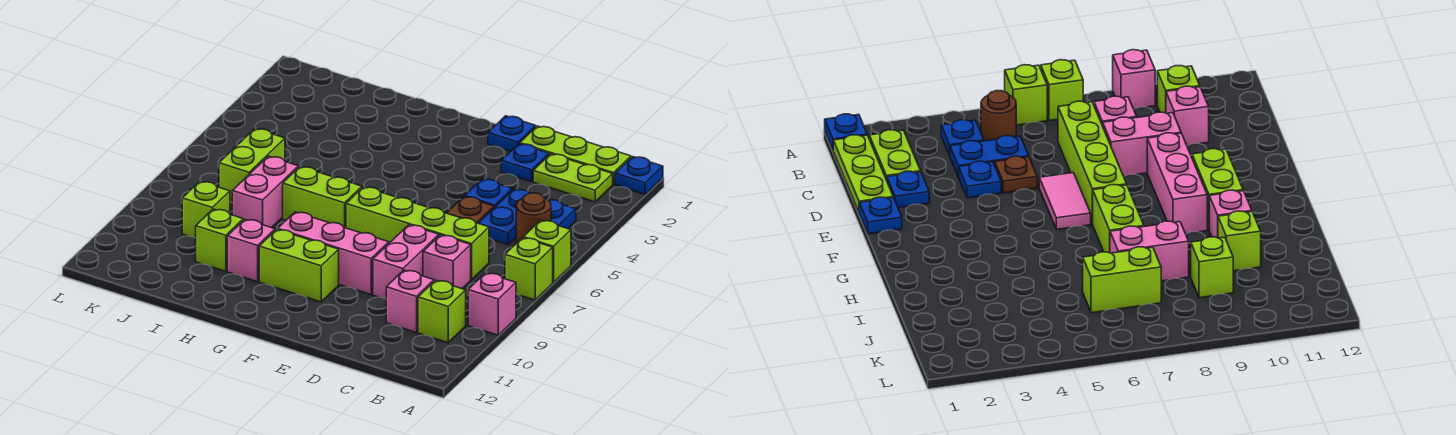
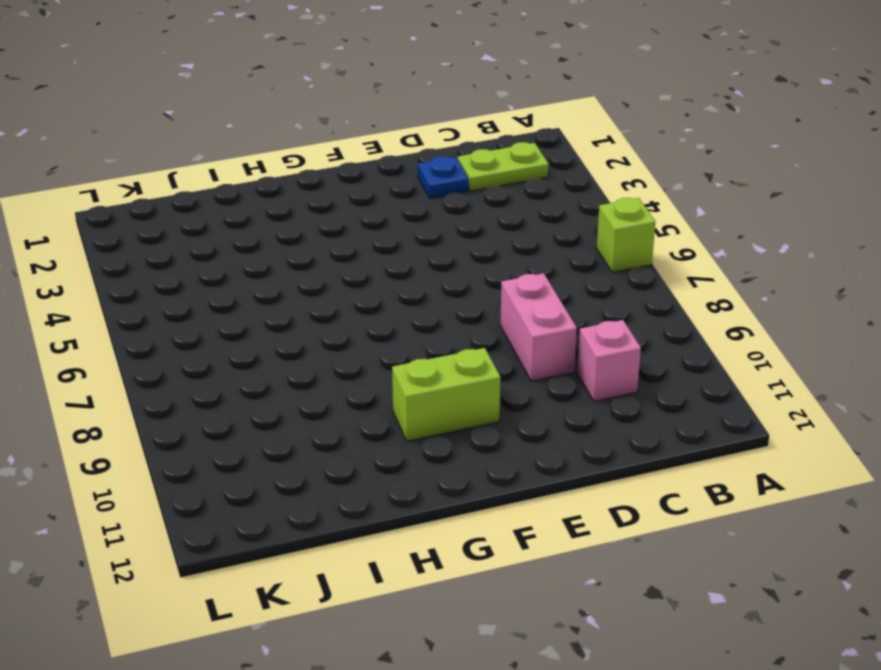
none -> blue 1x1 plate [615,157,663,194]
none -> lime 1x1 brick [505,238,553,300]
none -> pink 1x1 brick [468,273,516,335]

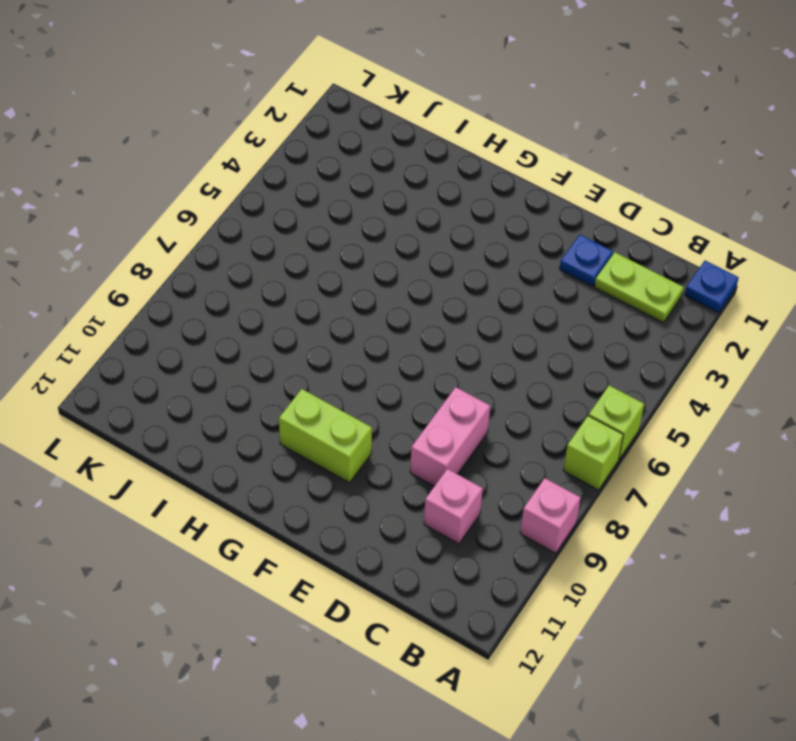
none -> lime 1x3 plate [520,126,631,184]
none -> blue 1x1 plate [549,200,576,229]
none -> brown 1x1 round brick [516,193,551,243]

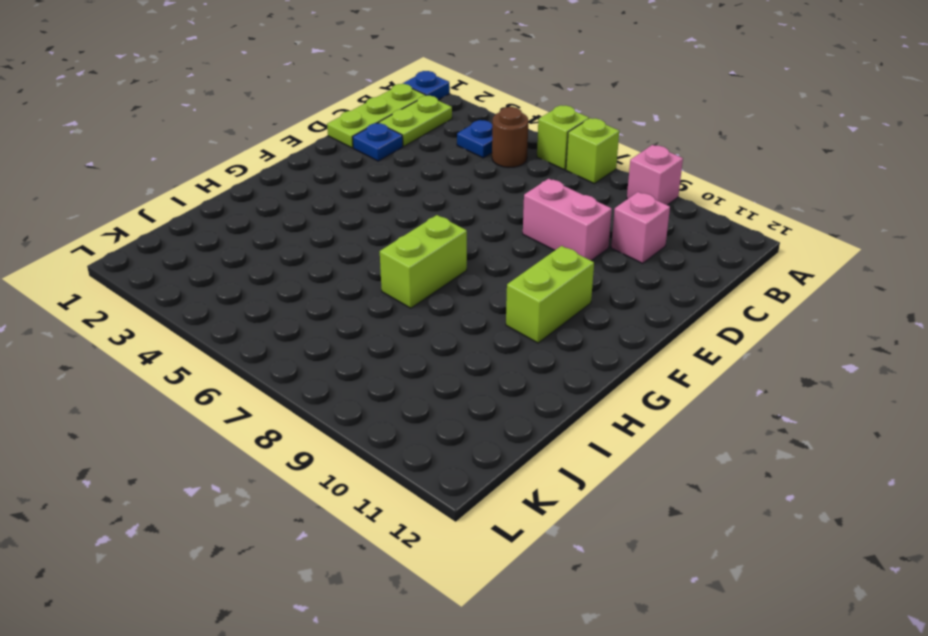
none -> lime 1x1 brick [418,280,466,343]
none -> blue 1x2 plate [479,189,530,245]
none -> lime 1x4 brick [346,187,489,280]

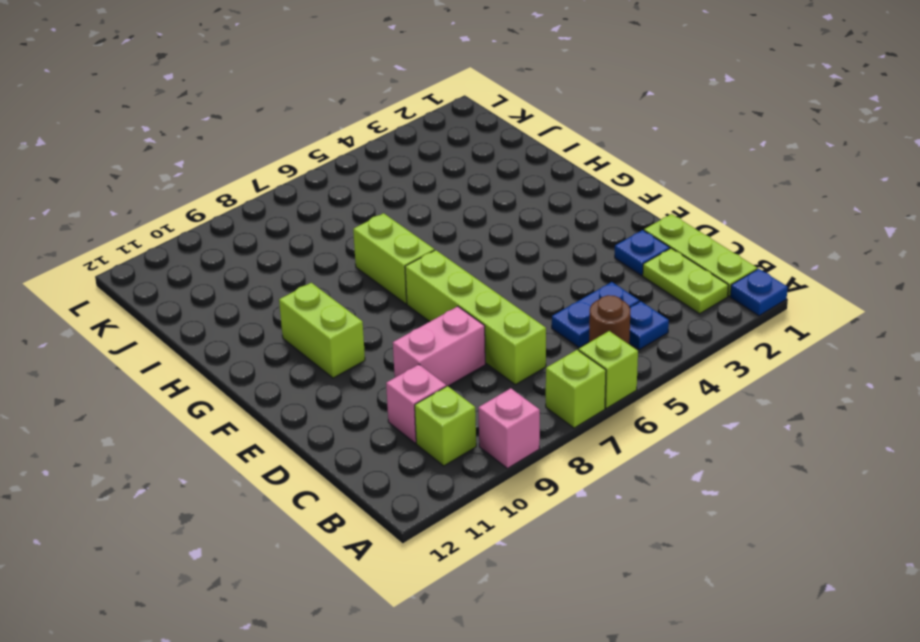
none -> pink 1x1 brick [423,235,471,289]
none -> blue 1x1 plate [465,179,512,208]
none -> brown 1x1 plate [447,196,494,223]

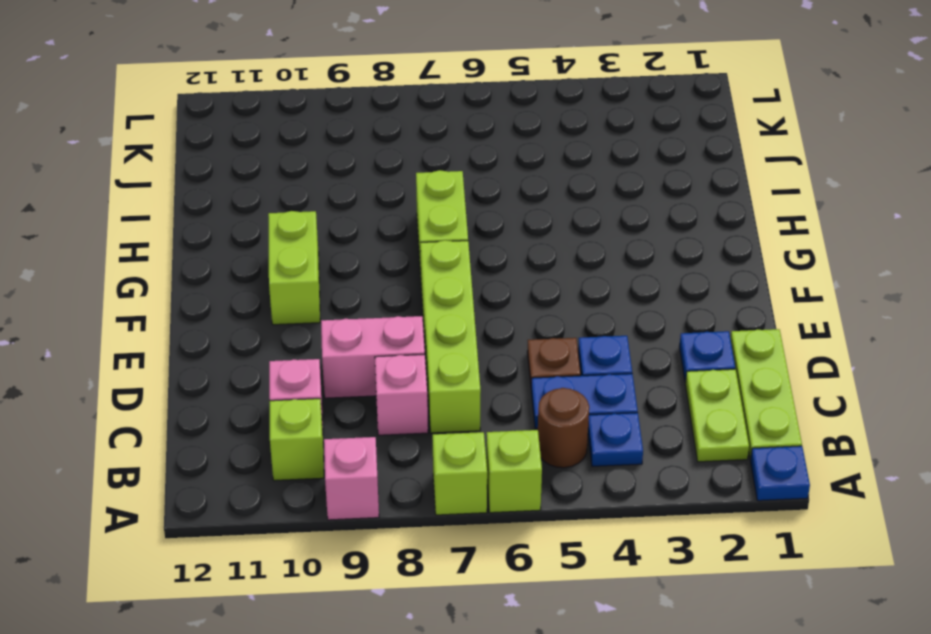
none -> blue 1x1 plate [488,116,536,152]
none -> pink 1x2 tile [1039,173,1091,230]
none -> pink 1x3 brick [278,212,389,295]

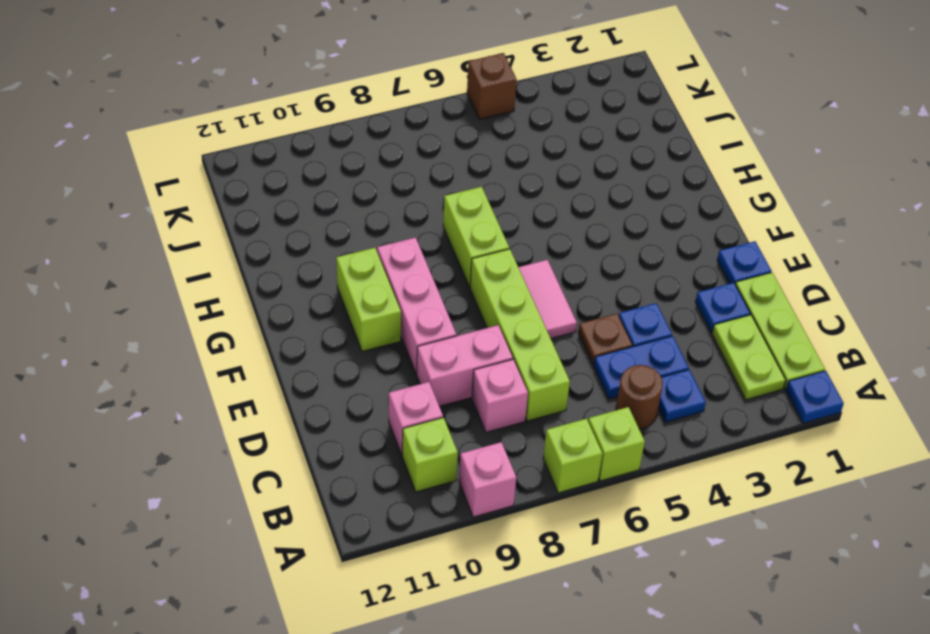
brown 1x1 brick [467,53,517,119] -> none
none -> pink 1x1 brick [227,219,275,282]
none -> pink 1x2 brick [232,156,299,228]
none -> lime 1x1 brick [196,209,243,272]

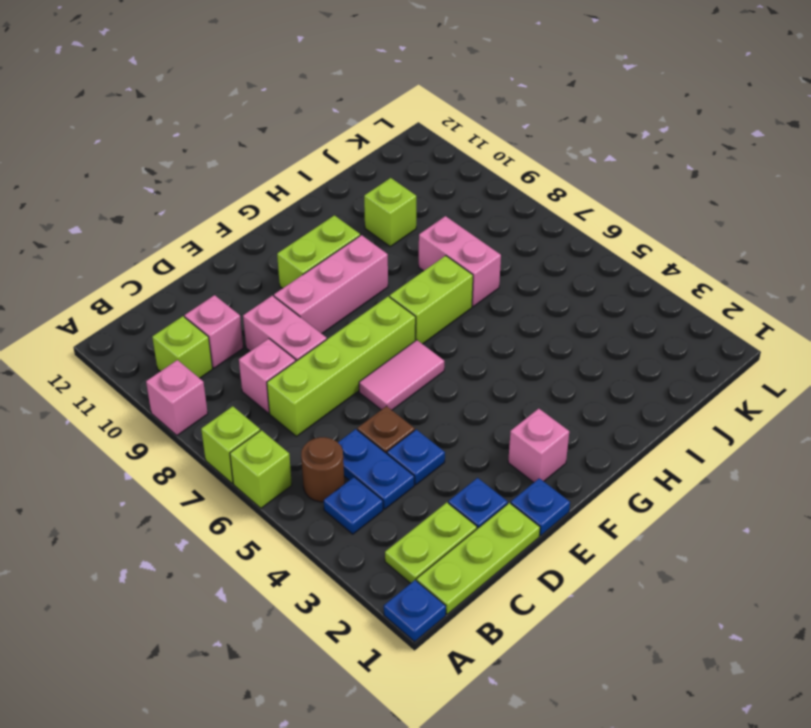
pink 1x1 brick [508,409,569,482] -> pink 1x1 brick moved to [227,219,275,282]
none -> lime 1x2 brick [219,129,285,203]
none -> lime 1x1 brick [182,181,230,238]

